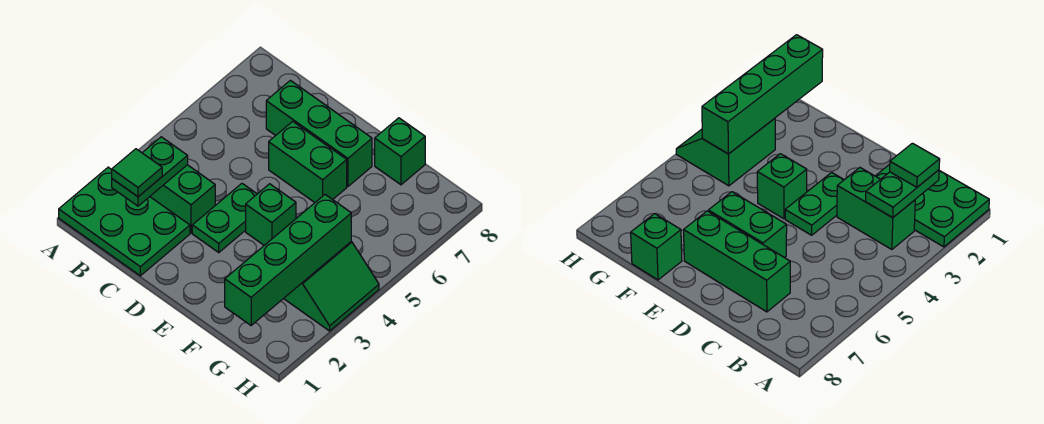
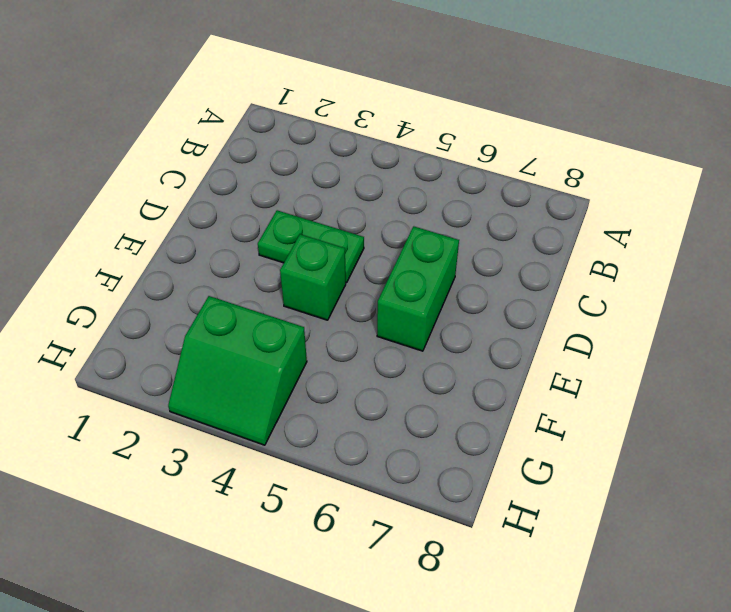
none -> green 2x3 plate [59,167,190,276]
none -> green 1x2 brick [150,165,215,233]

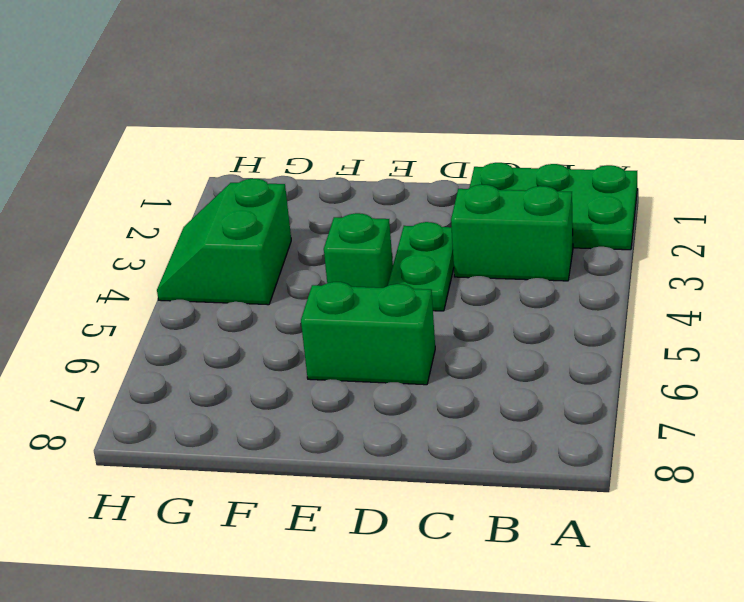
none -> green 1x3 brick [266,80,372,186]
none -> green 1x1 brick [375,118,425,185]

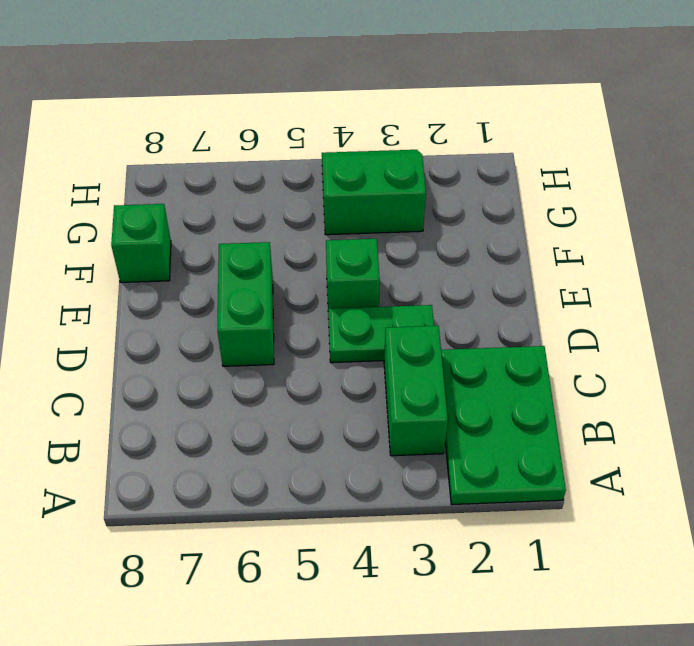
none -> green 1x3 brick [266,80,372,186]
none -> green 1x2 plate [112,137,188,206]

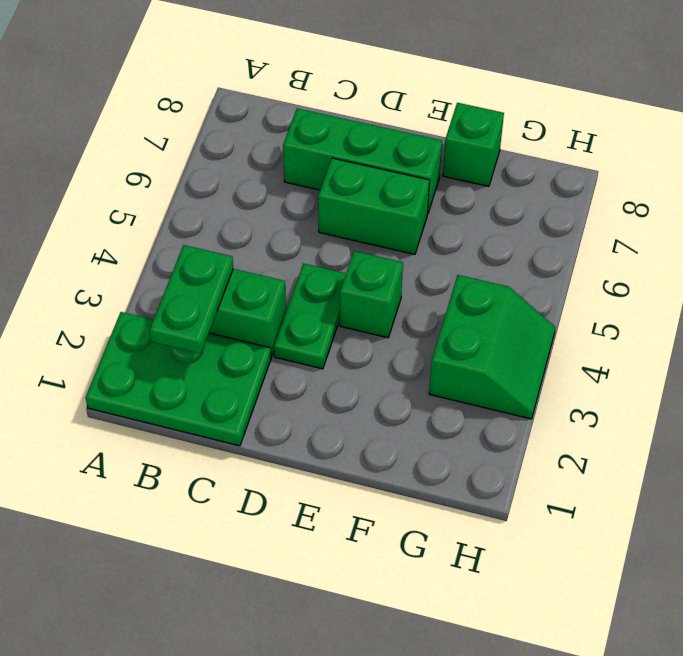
none -> green 1x4 brick [225,195,351,325]
none -> green 1x1 tile [112,149,162,197]

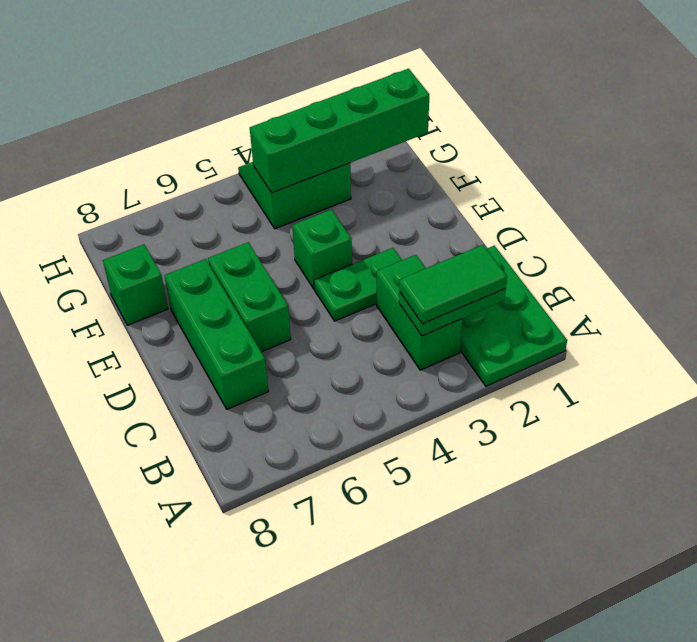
green 1x2 tile [400,245,507,324] -> green 1x1 tile [112,149,162,197]

